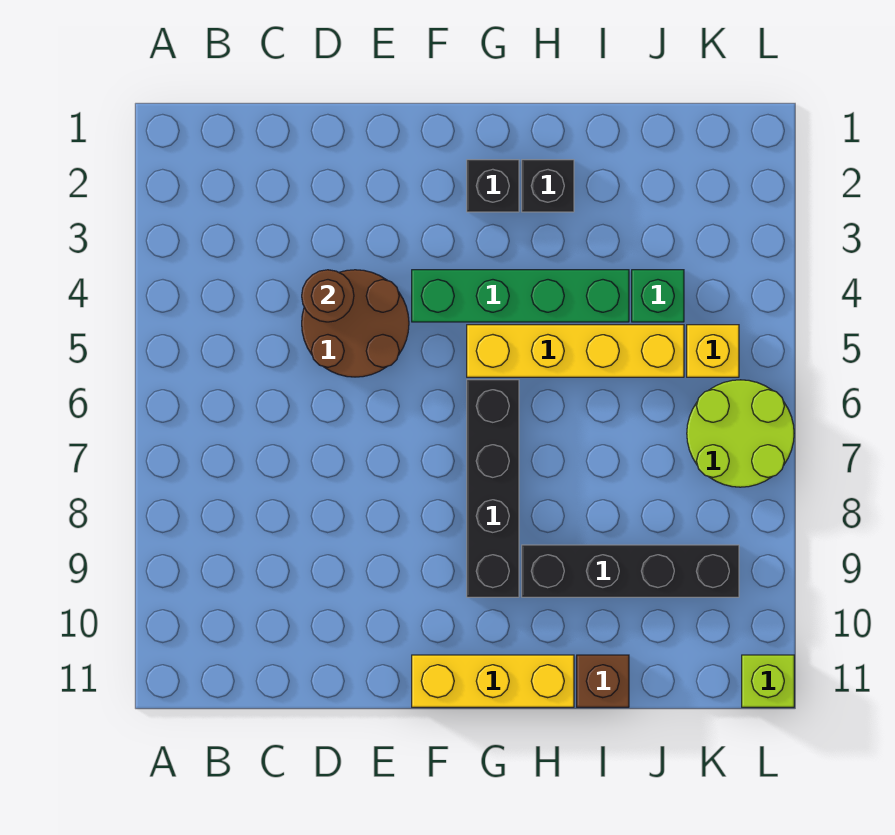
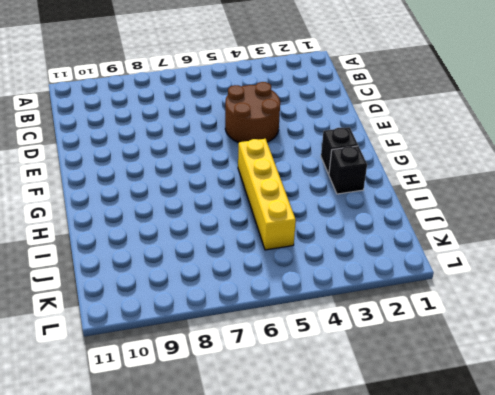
none -> green 1x4 brick [412,270,629,322]
none -> yellow 1x3 brick [412,655,574,707]
none -> black 1x4 brick [467,380,519,597]

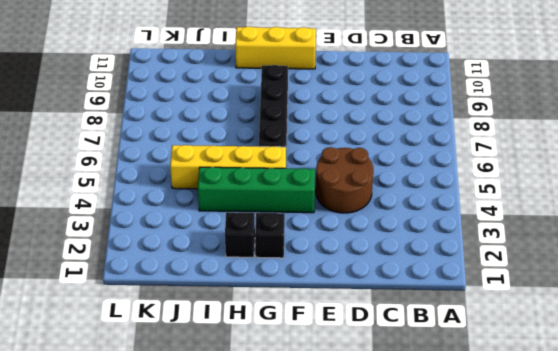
none -> black 1x4 brick [522,545,739,597]
none -> brown 1x1 brick [577,655,629,707]
none -> green 1x1 brick [632,270,684,322]

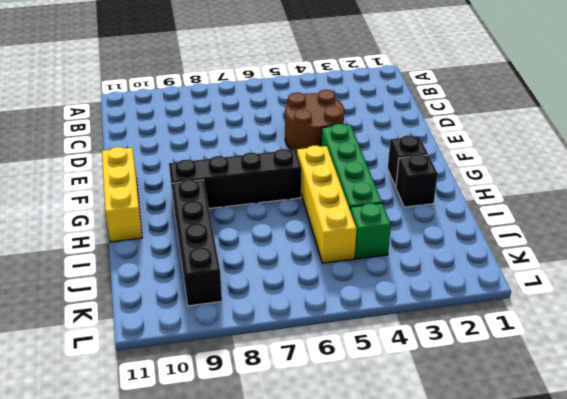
none -> brown 1x1 brick [577,655,629,707]
none -> yellow 1x1 brick [687,325,739,377]
none -> lime 2x2 round brick [687,380,794,487]

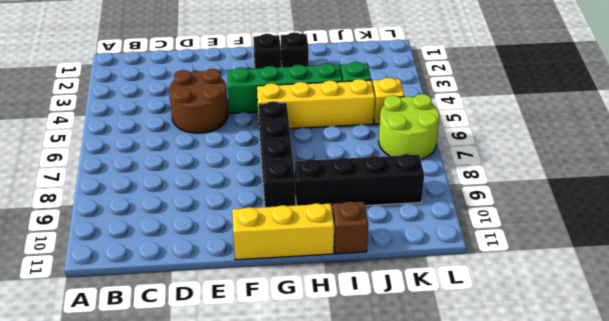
none -> lime 1x1 brick [742,655,794,707]
none -> brown 1x1 round brick [302,270,354,322]

